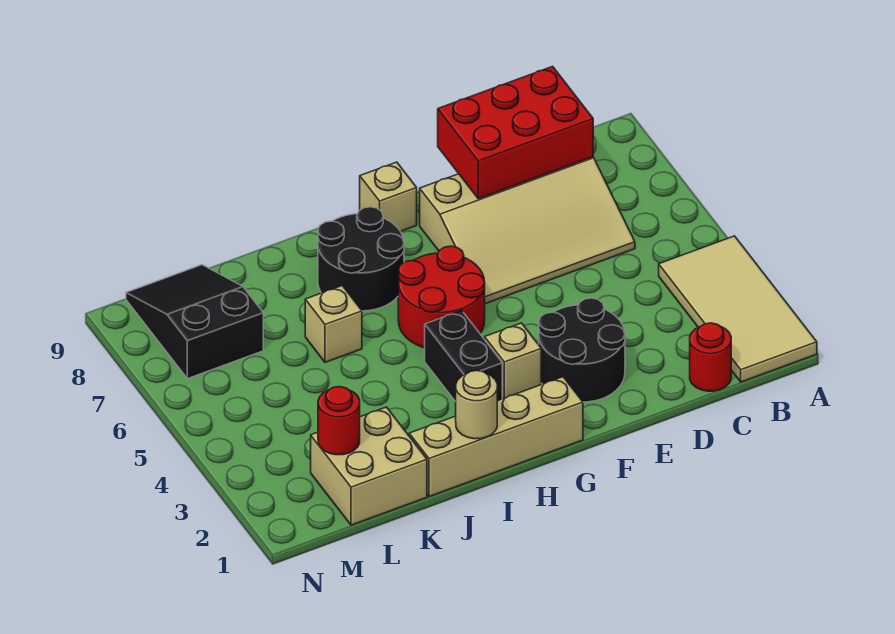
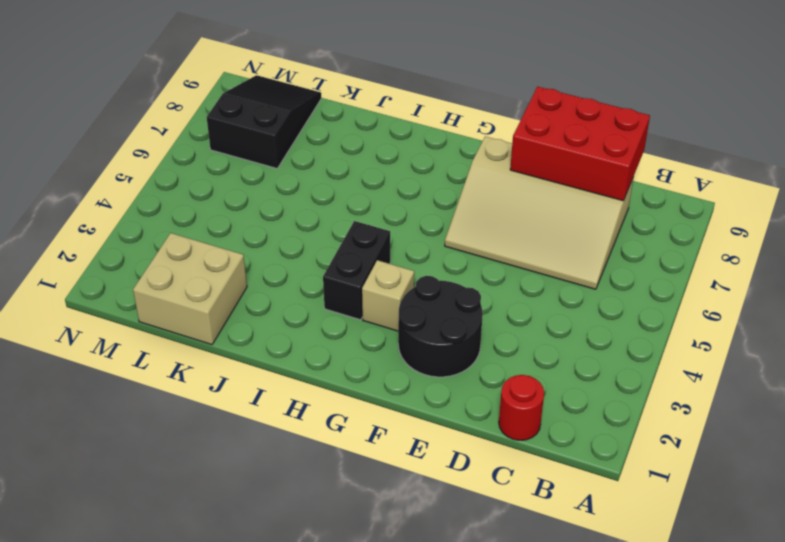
none -> tan 2x4 tile [659,236,817,382]
none -> tan 1x4 brick [409,377,583,497]
none -> red 2x2 round brick [398,246,485,348]

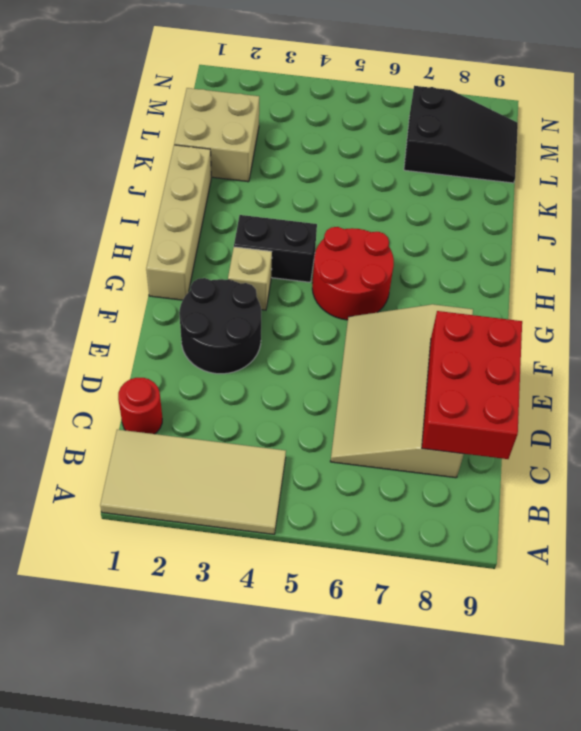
none -> tan 1x1 brick [360,162,417,231]
none -> black 2x2 round brick [318,207,404,311]
none -> tan 1x1 brick [305,286,362,362]

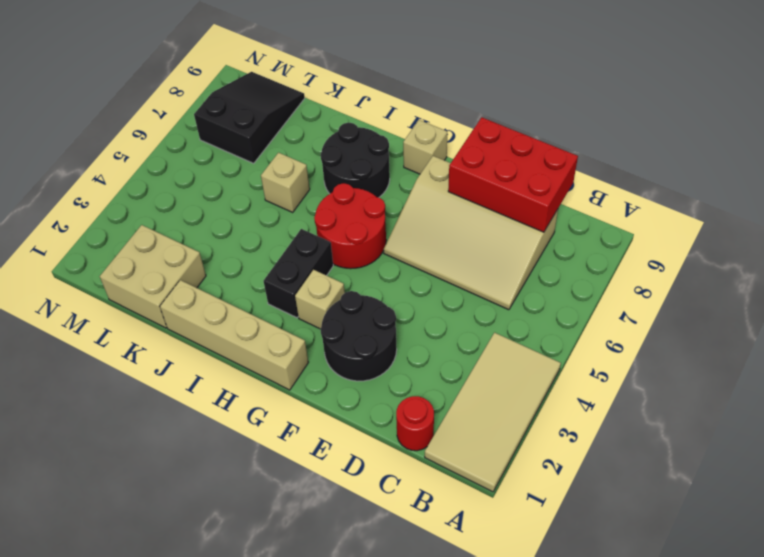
none -> tan 1x1 round brick [456,370,497,439]
none -> red 1x1 round brick [318,387,360,455]

